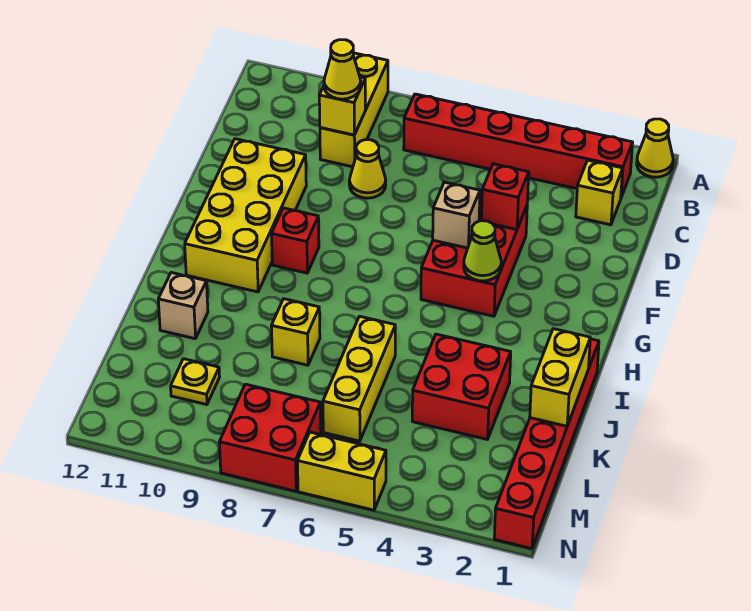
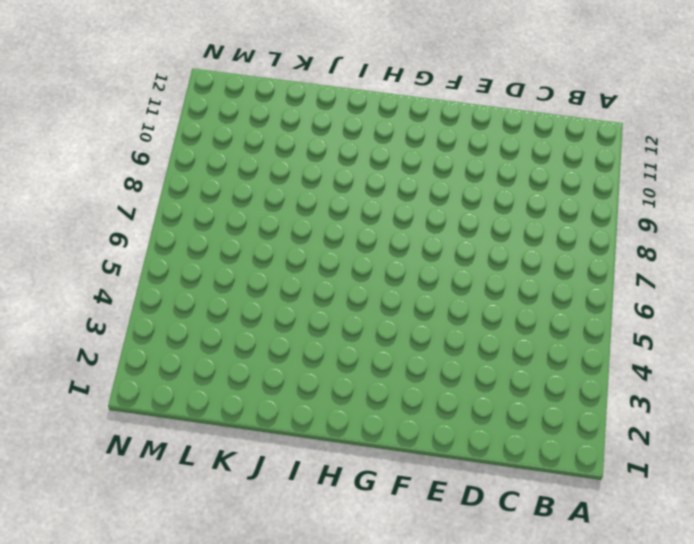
none -> yellow 1x1 cone [637,119,673,177]
none -> yellow 1x3 brick [320,53,388,167]
none -> red 1x6 brick [404,94,633,197]

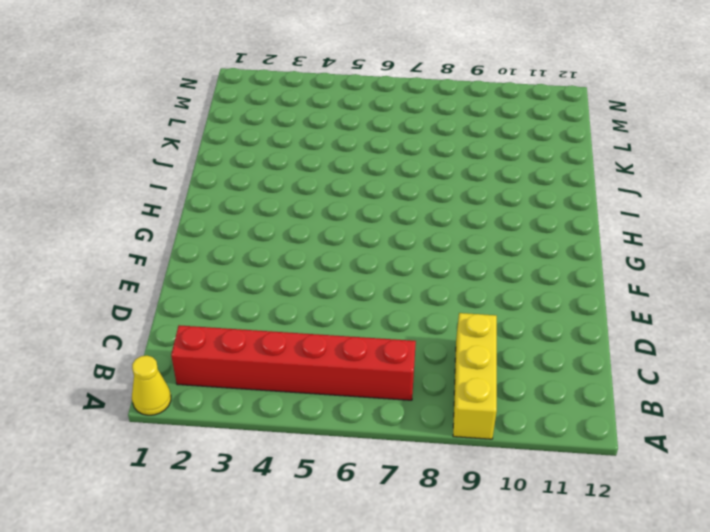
none -> yellow 1x1 brick [576,160,623,225]
none -> yellow 1x1 cone [349,140,386,198]
none -> red 2x3 brick [421,194,527,316]

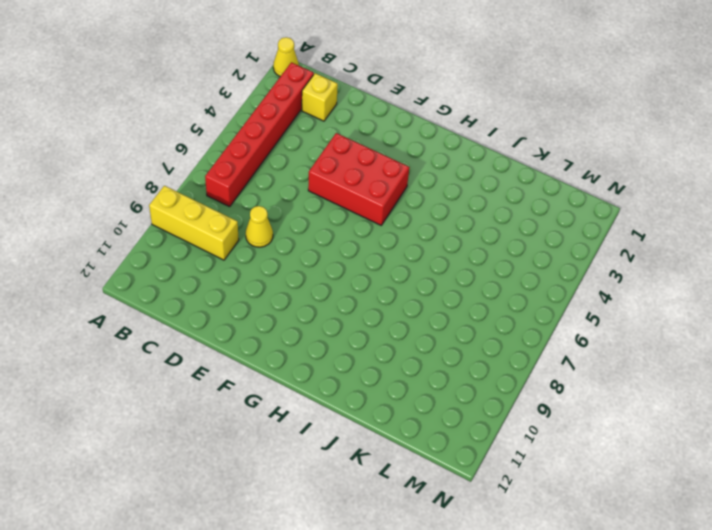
none -> yellow 2x4 brick [185,139,306,292]
none -> red 1x1 brick [272,208,319,273]
none -> red 1x6 brick [494,339,599,549]

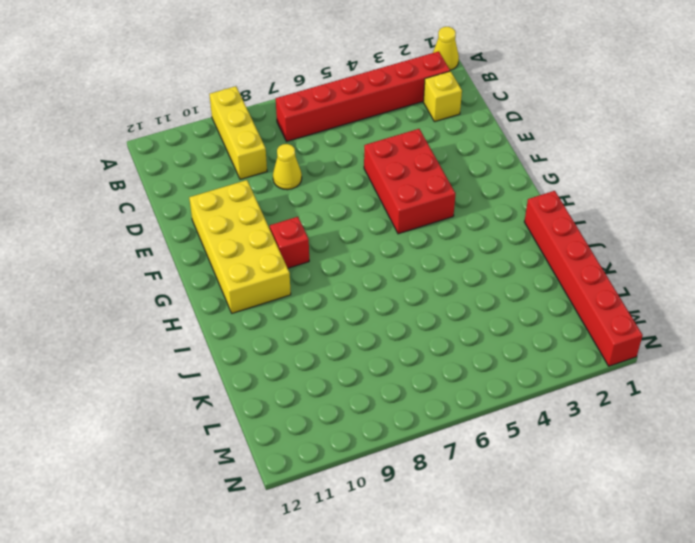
none -> red 2x2 brick [412,334,511,440]
none -> yellow 1x3 brick [323,316,395,441]
none -> yellow 1x1 brick [271,299,320,365]

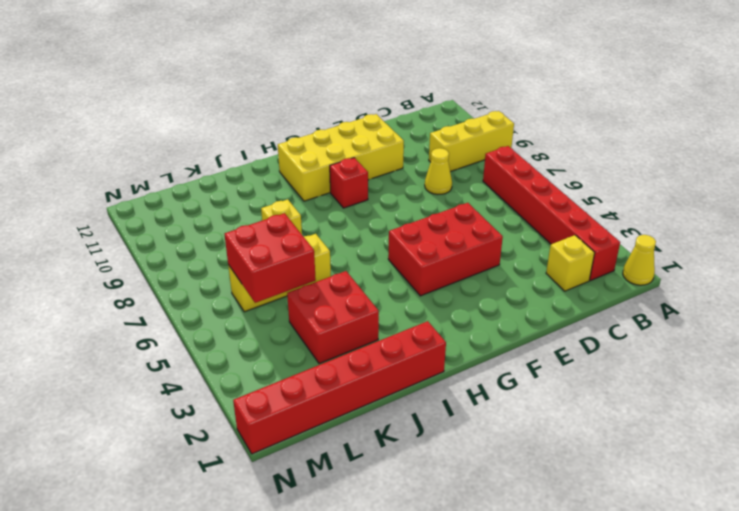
red 2x2 brick [225,213,316,303] -> red 2x2 brick moved to [219,384,321,491]
none -> tan 1x1 brick [158,273,208,339]
none -> yellow 1x1 plate [171,359,220,405]
none -> yellow 1x2 brick [297,432,386,510]

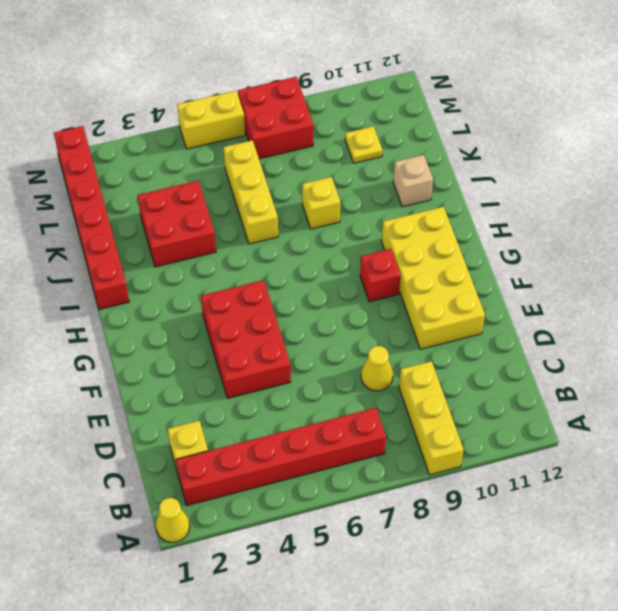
none -> yellow 1x1 brick [319,77,365,135]
none -> red 1x1 brick [481,164,529,230]
none -> tan 1x1 brick [433,182,480,248]

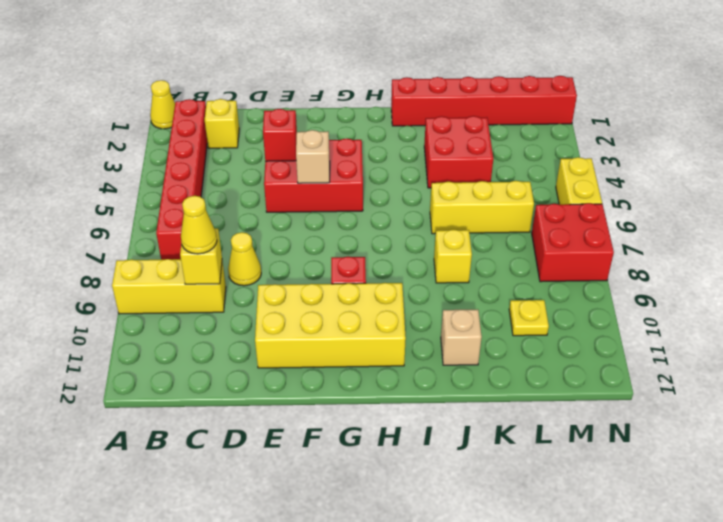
none -> lime 1x1 cone [464,221,501,281]
none -> yellow 1x2 brick [530,329,590,426]

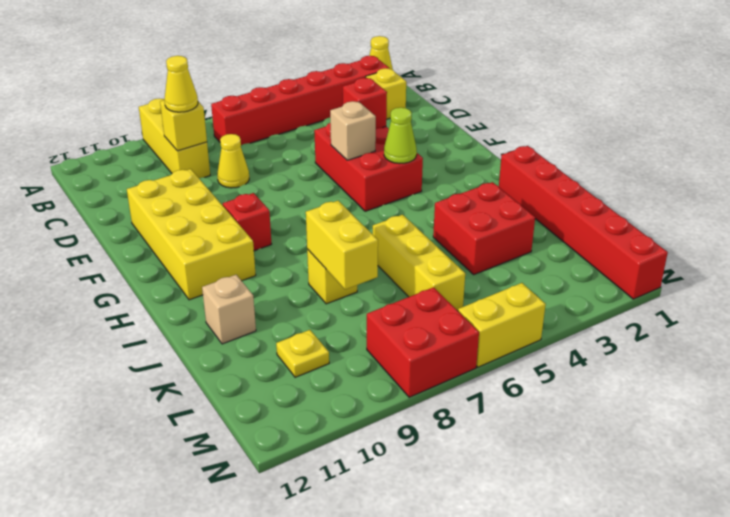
yellow 1x2 brick [306,201,378,289] -> yellow 1x2 brick moved to [530,329,590,426]

